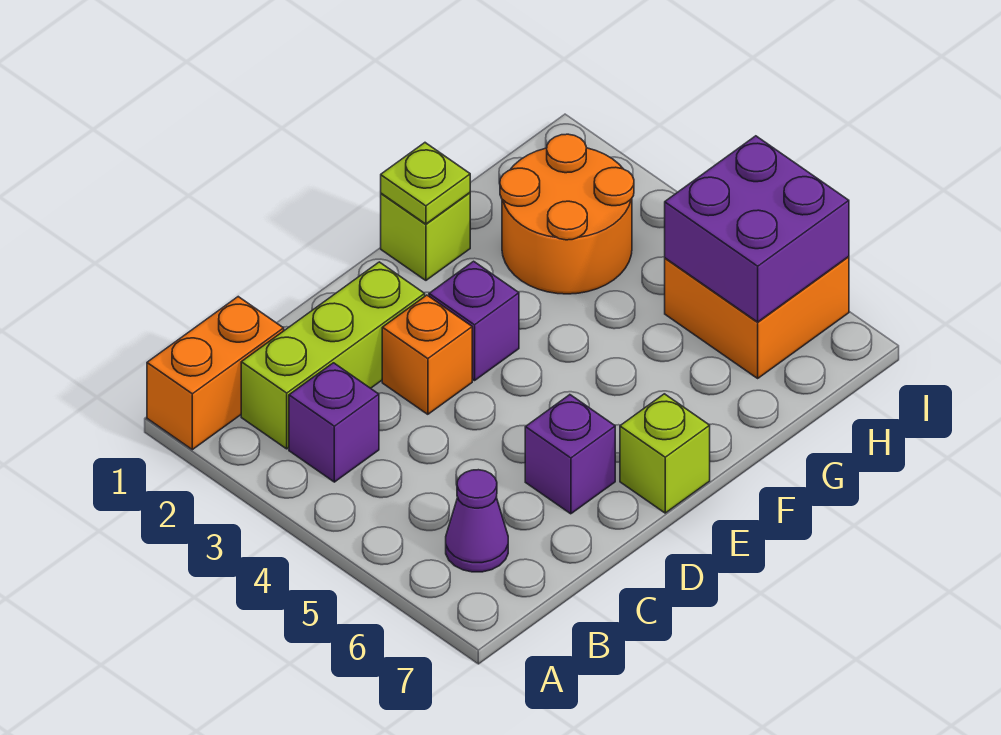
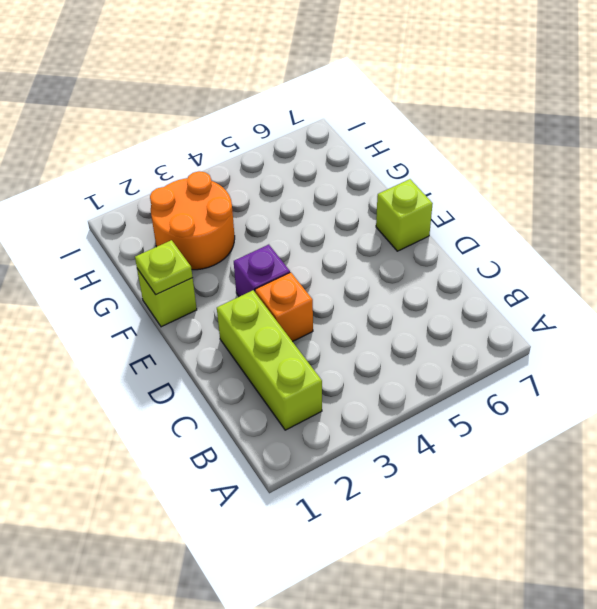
none -> orange 1x2 brick [147,297,284,450]
none -> purple 1x1 brick [289,363,379,482]
none -> purple 1x1 cone [446,470,508,572]

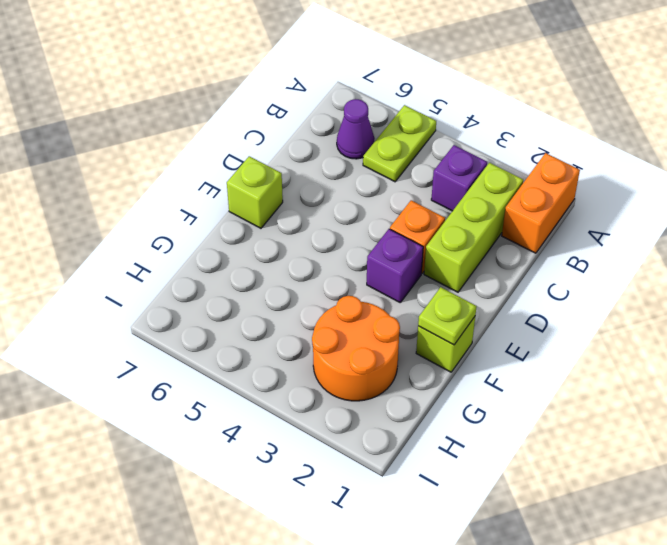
lime 1x2 plate [363,105,436,182] -> none
none -> purple 1x1 brick [525,395,615,514]
none -> orange 2x2 brick [665,257,849,378]
none -> purple 2x2 brick [665,136,849,322]

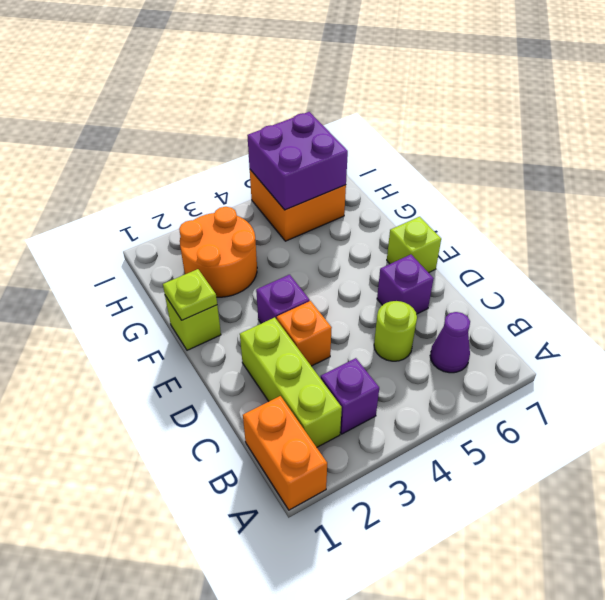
lime 1x1 round brick [374,301,417,361] -> none

